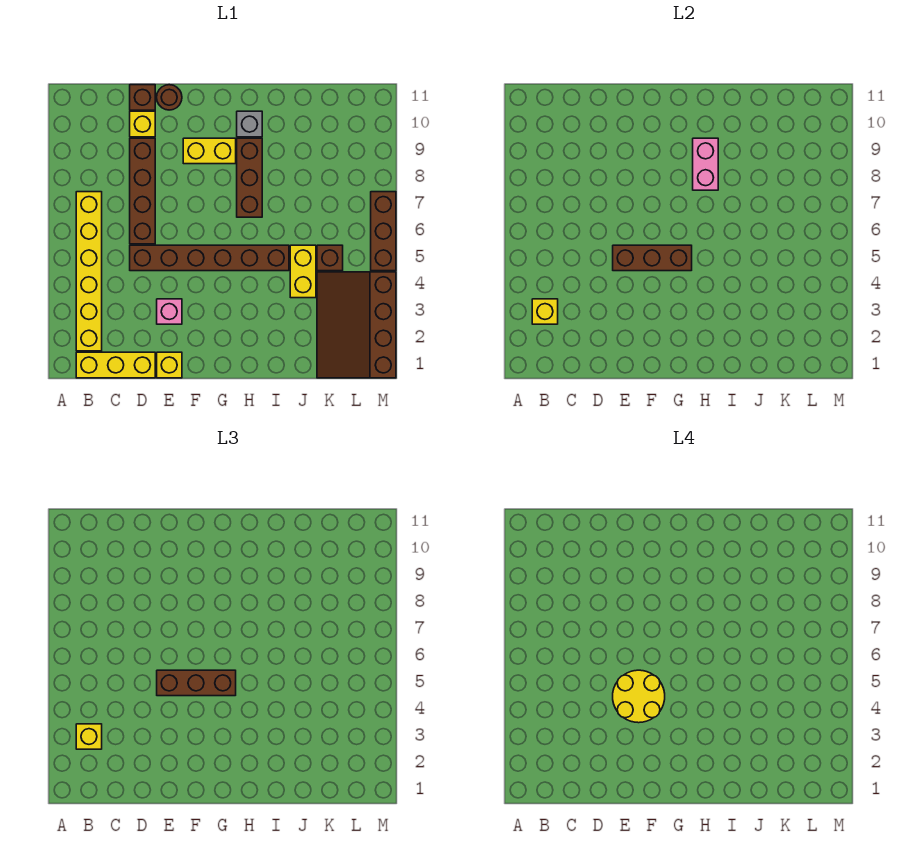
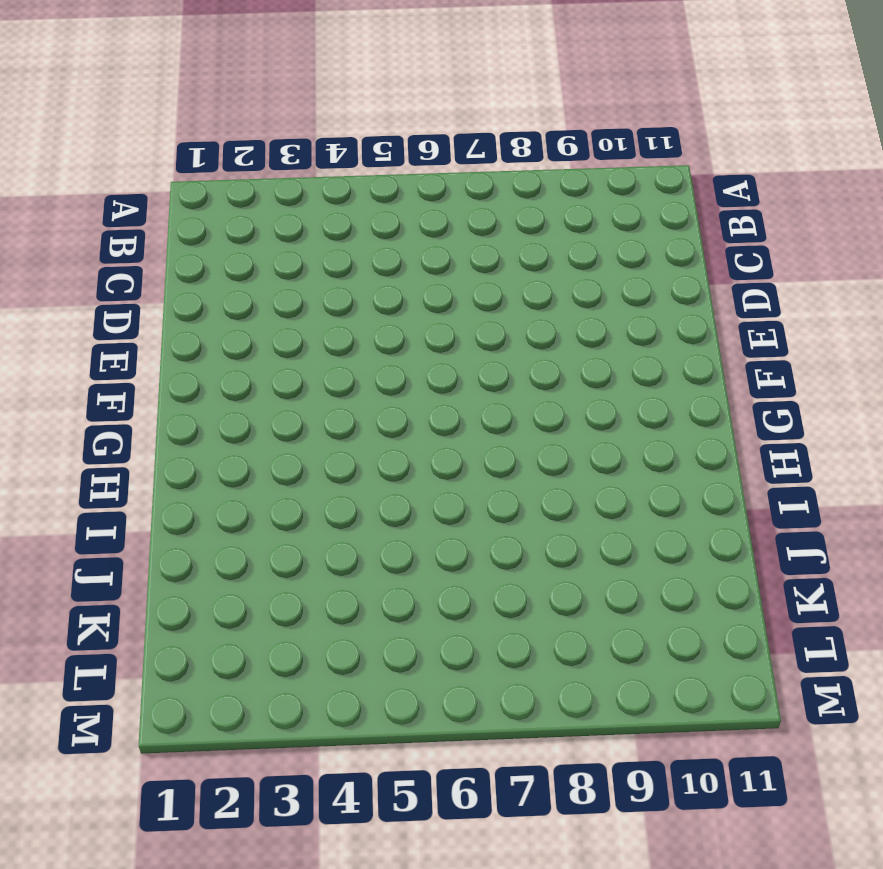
none -> yellow 1x3 brick [76,352,155,378]
none -> yellow 1x6 brick [76,192,102,351]
none -> brown 1x6 brick [130,245,289,271]

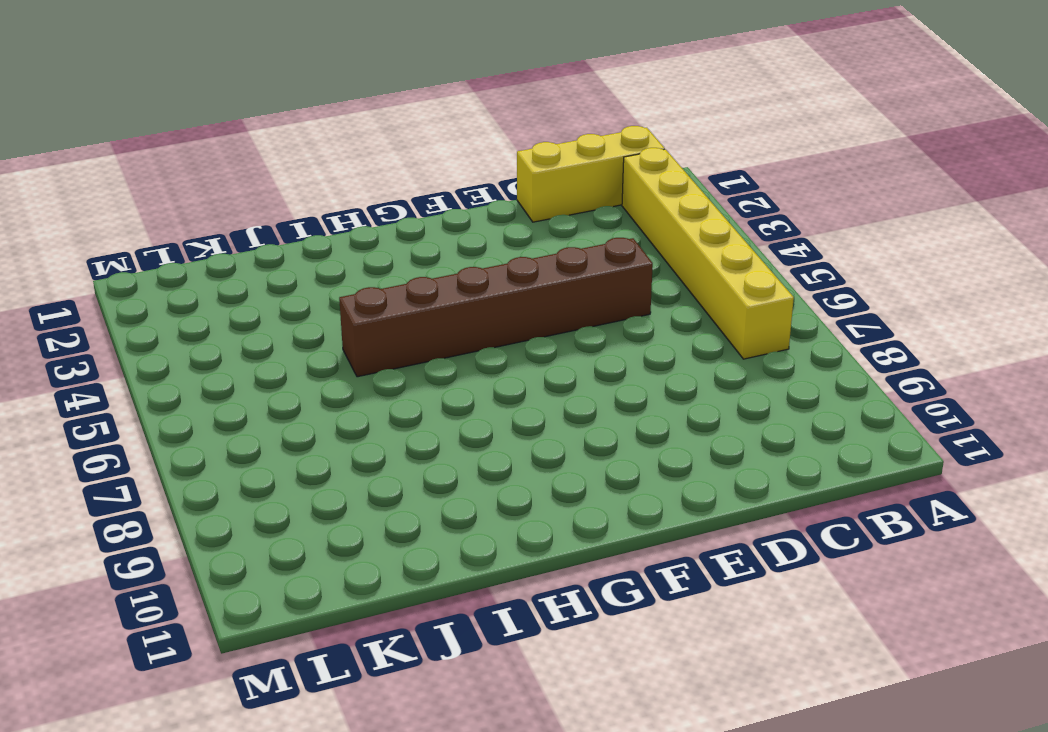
none -> brown 1x4 brick [130,138,155,244]
none -> yellow 1x1 brick [130,111,155,137]
none -> brown 1x1 brick [130,85,155,110]

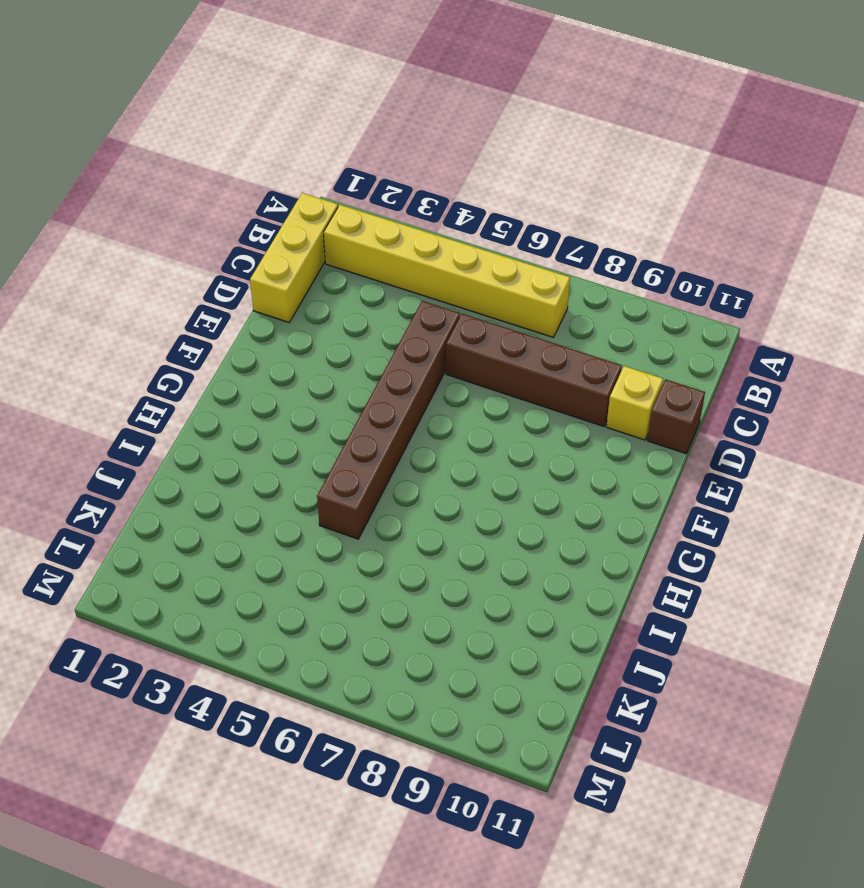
none -> yellow 1x1 brick [157,352,182,378]
none -> pink 1x1 brick [157,299,182,324]
none -> brown 1x1 round brick [157,85,182,110]

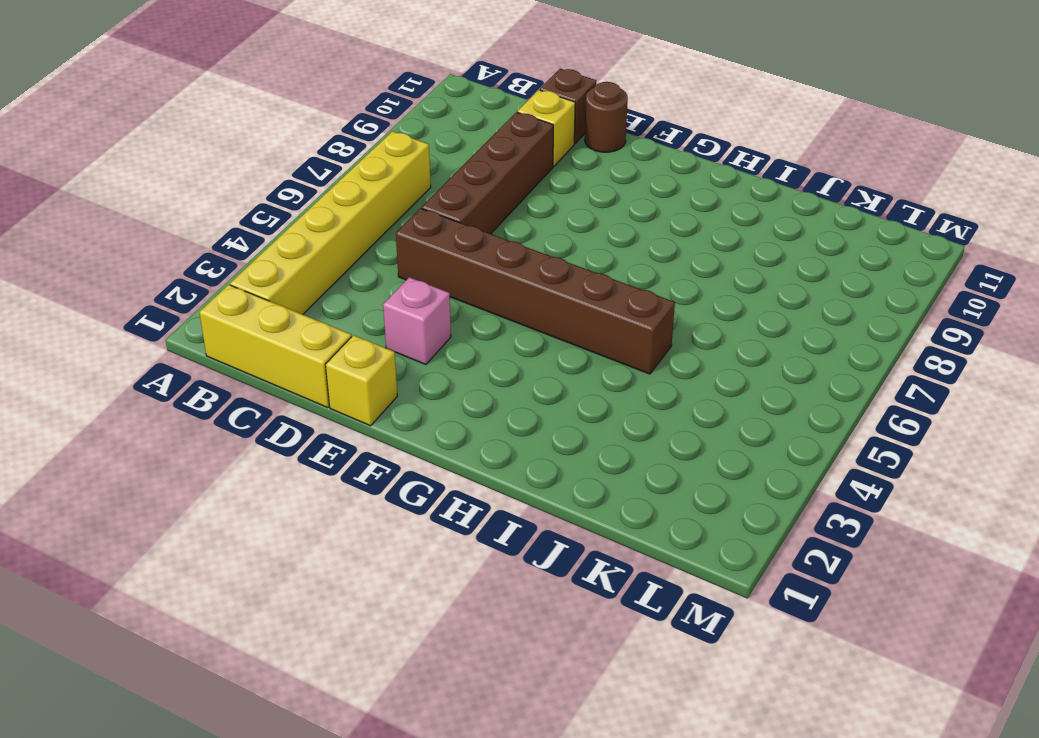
none -> yellow 1x2 brick [183,138,236,164]
none -> brown 1x3 brick [237,138,262,217]
none -> grey 1x1 brick [237,111,262,137]

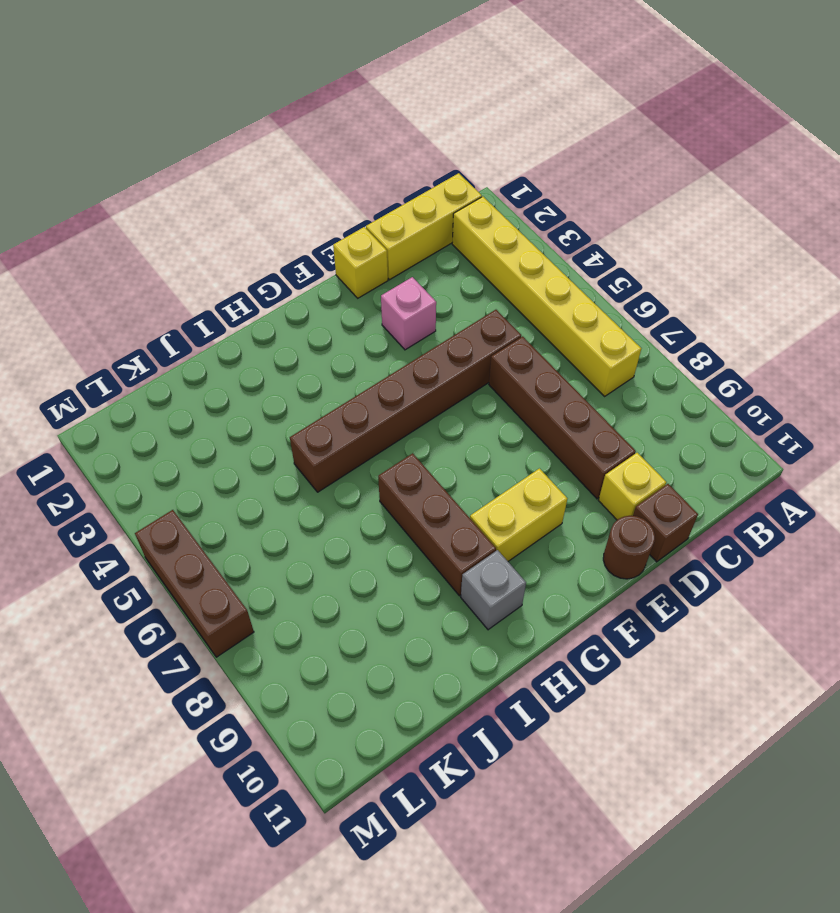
none -> yellow 1x2 brick [290,245,316,298]
none -> brown 3x4 slope [317,272,396,378]
none -> brown 1x1 brick [317,245,343,271]

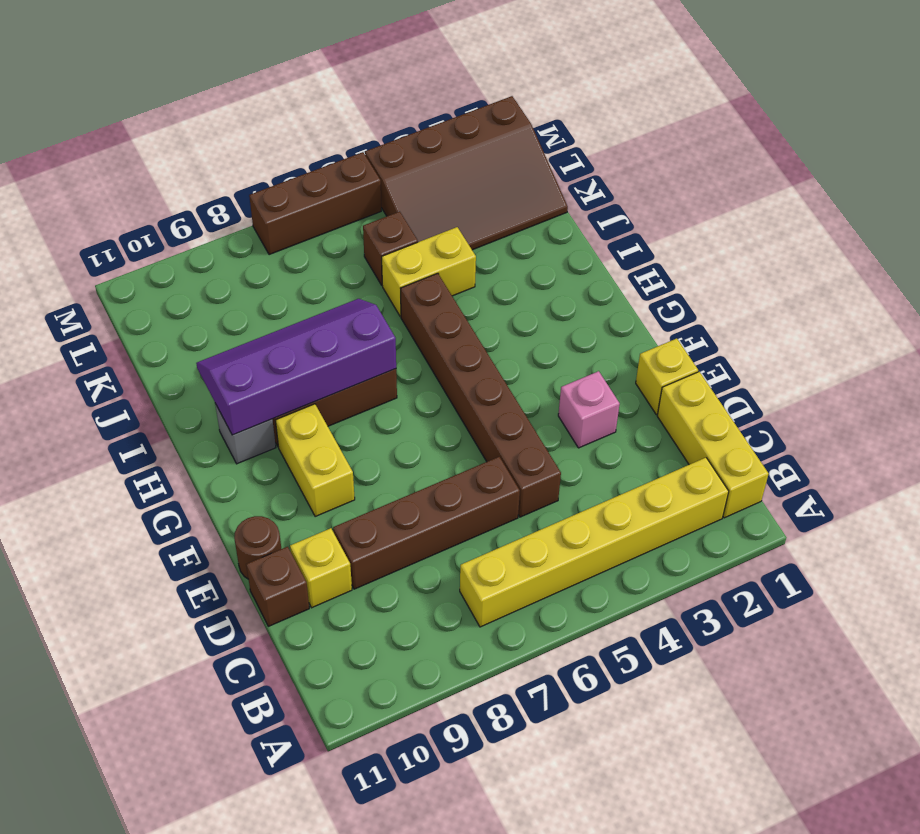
purple 2x4 slope [196,299,396,435] -> pink 1x2 brick [693,138,718,190]
none -> yellow 1x1 brick [532,299,558,324]
none -> brown 1x3 brick [613,245,692,271]
none -> yellow 1x1 brick [76,724,102,749]

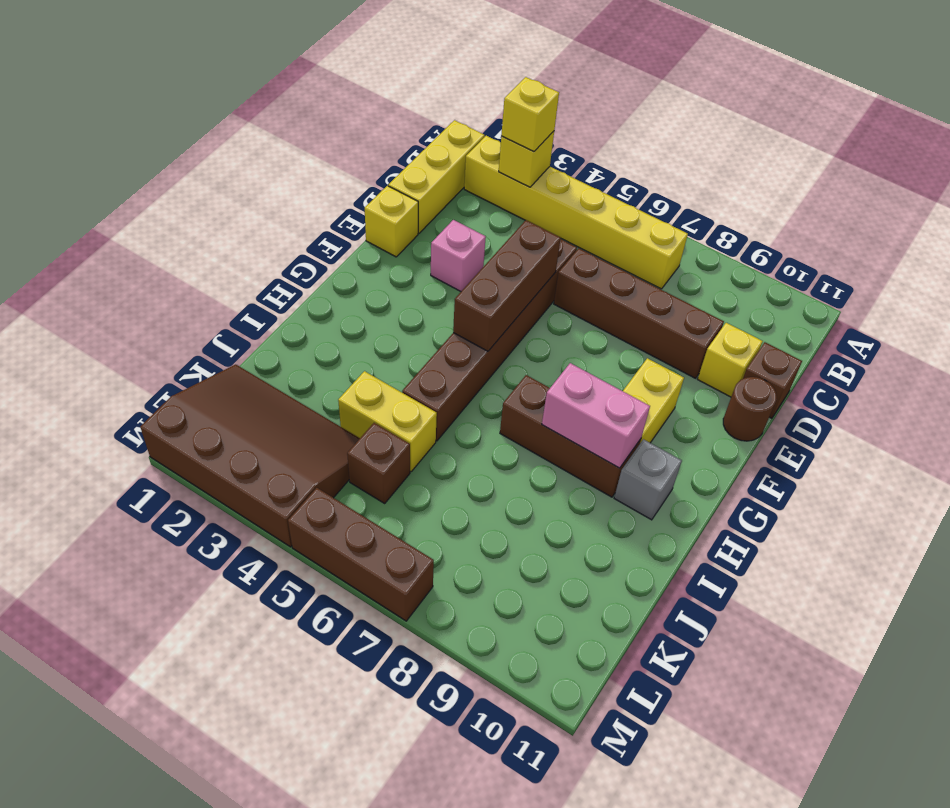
none -> brown 1x3 brick [157,670,236,696]
none -> yellow 2x2 round brick [613,670,665,723]

